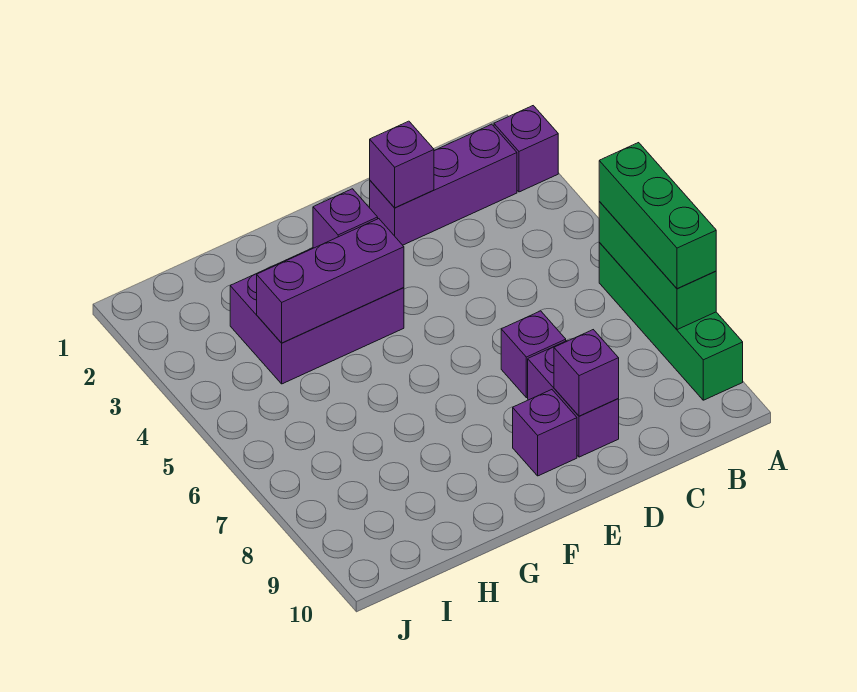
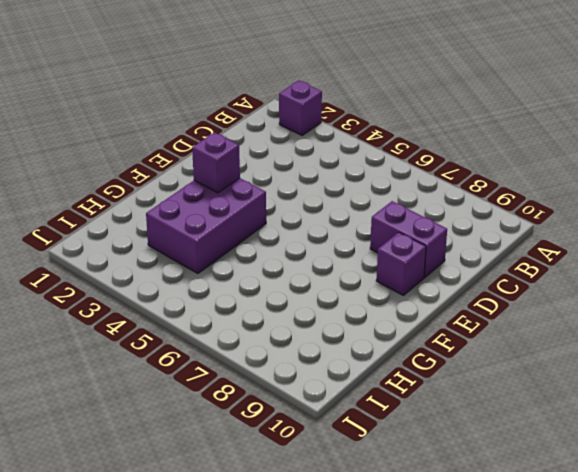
none -> green 1x4 brick [599,243,743,400]
none -> purple 1x3 brick [370,124,517,245]
none -> purple 1x1 brick [501,311,566,398]

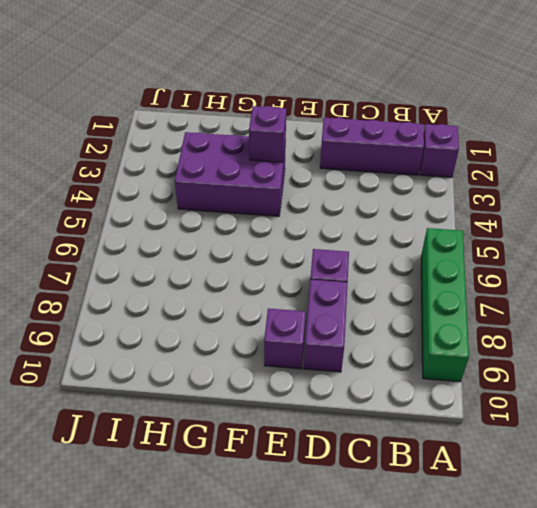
none -> green 1x3 brick [599,202,716,330]
none -> purple 1x1 brick [370,121,434,208]
none -> purple 1x1 brick [554,330,619,416]

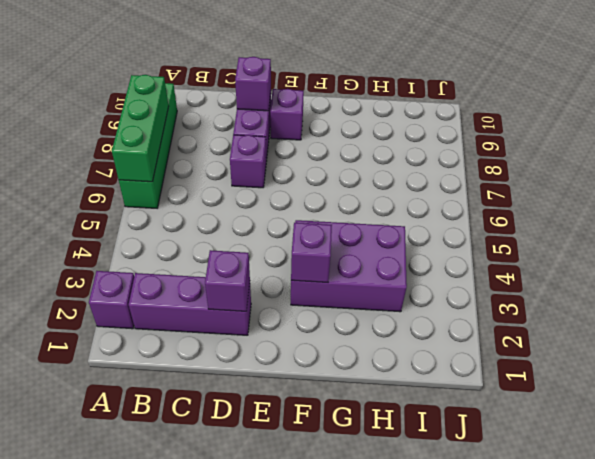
none -> purple 1x3 brick [257,219,404,343]
none -> green 1x3 brick [599,143,716,289]

